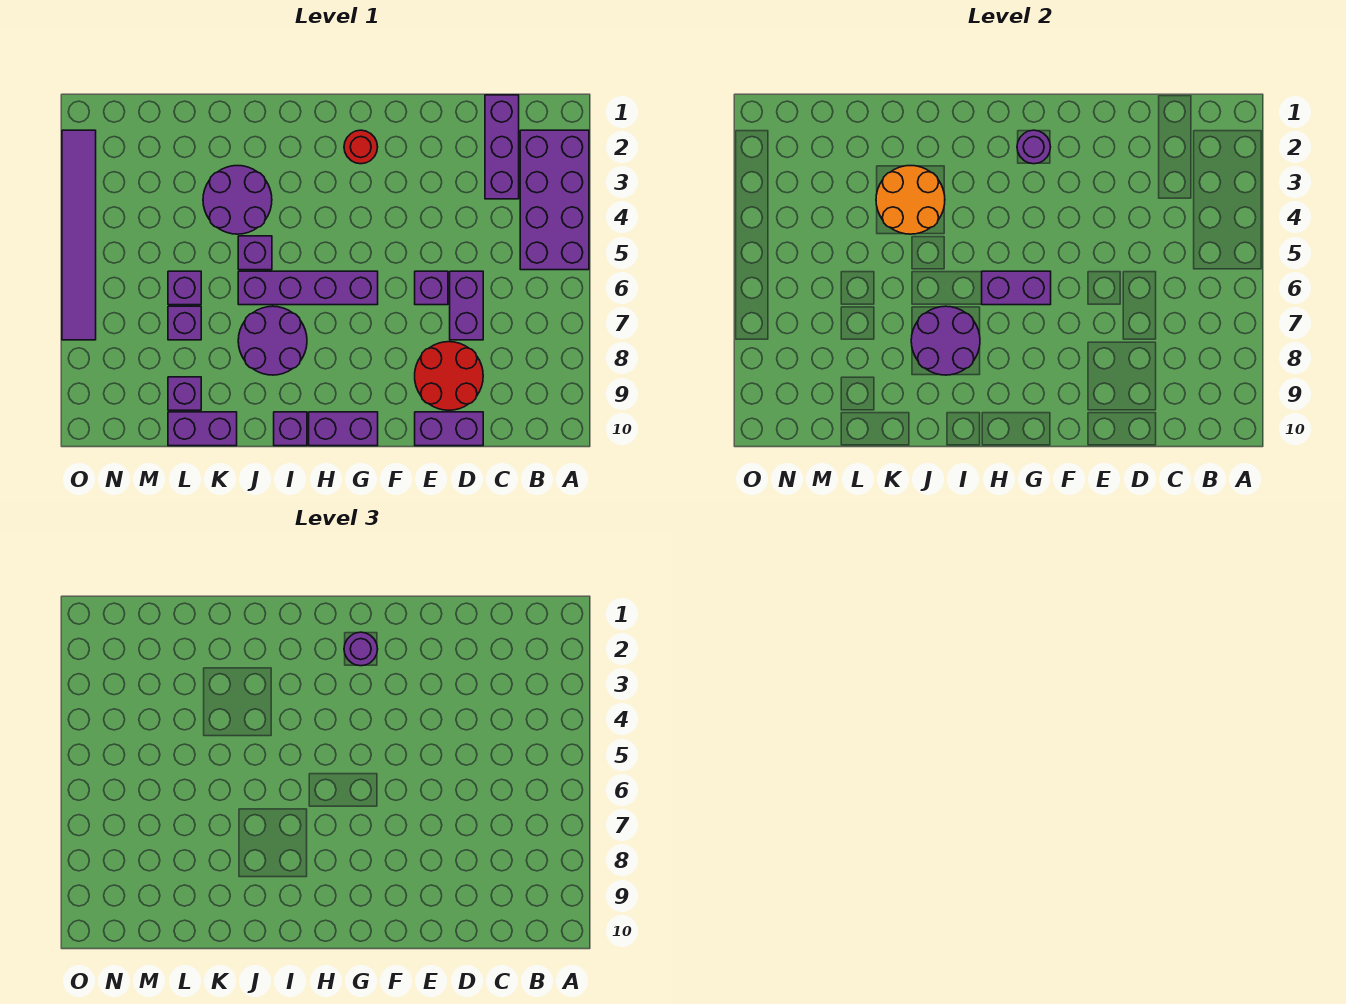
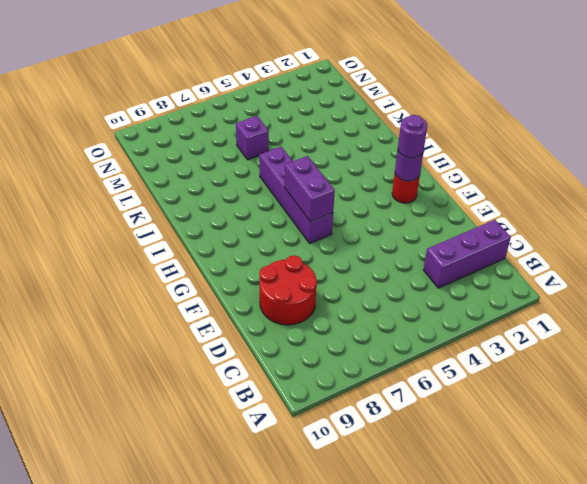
none -> purple 2x4 brick [520,130,589,270]
none -> purple 1x2 brick [450,271,483,340]
none -> purple 1x2 brick [415,412,483,446]

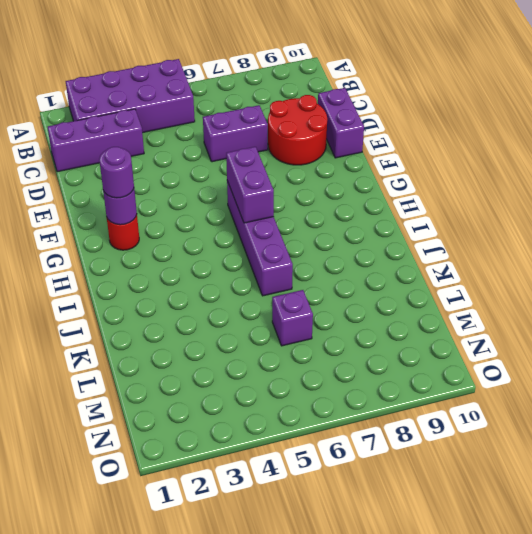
none -> purple 1x1 brick [415,271,448,305]
none -> purple 1x2 brick [309,412,378,446]
none -> purple 2x2 round brick [238,306,307,375]

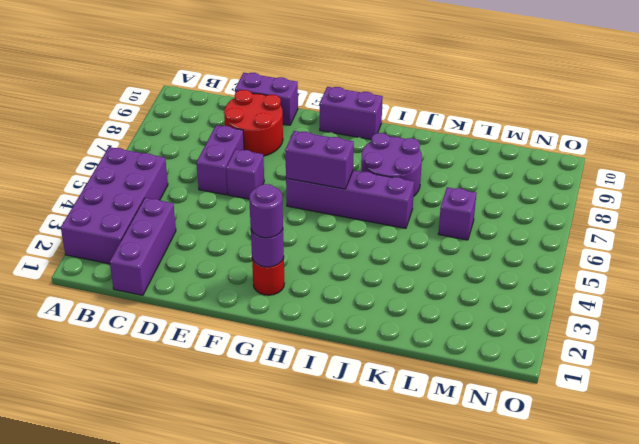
none -> purple 1x1 brick [274,412,307,446]
none -> purple 2x2 round brick [203,166,272,234]
none -> purple 1x1 brick [238,236,272,270]

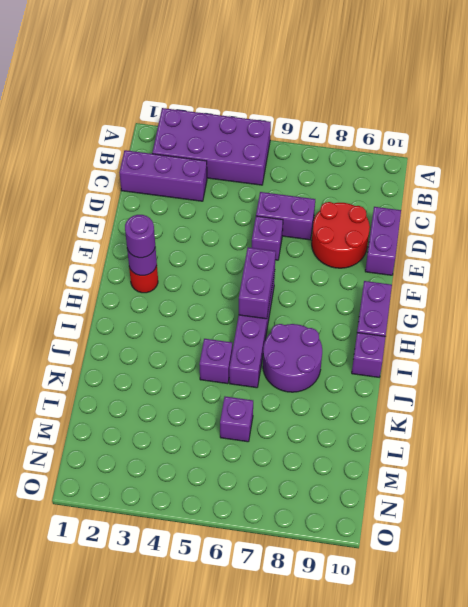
none -> purple 2x2 round brick [203,166,272,234]
none -> purple 1x2 brick [168,412,237,446]
none -> purple 1x1 brick [168,306,201,340]

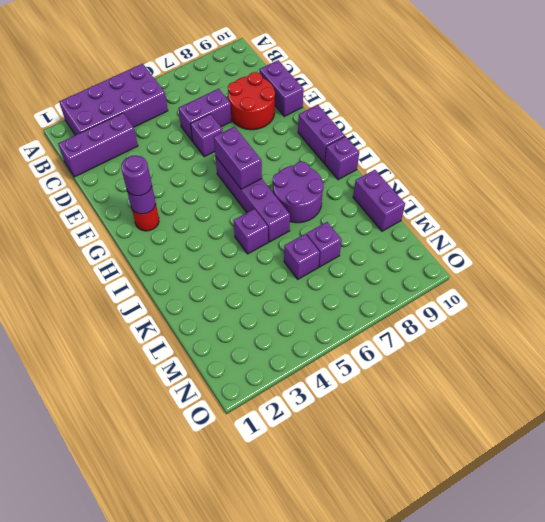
none -> purple 2x2 round brick [203,166,272,234]
none -> purple 1x1 brick [168,377,201,410]
none -> purple 1x6 tile [62,130,96,340]

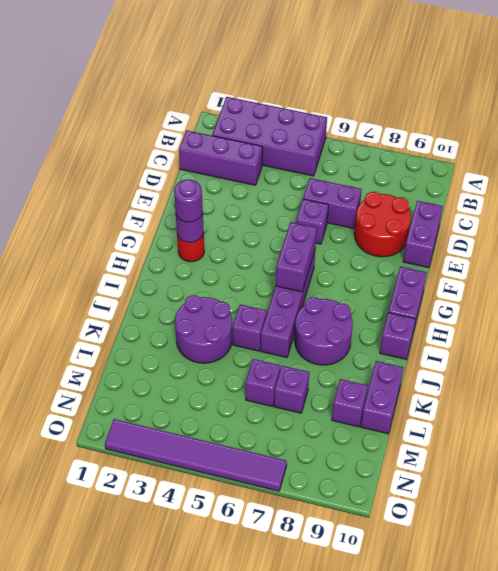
none -> purple 2x2 round brick [911,306,980,375]
none -> orange 2x2 round brick [876,166,945,234]

